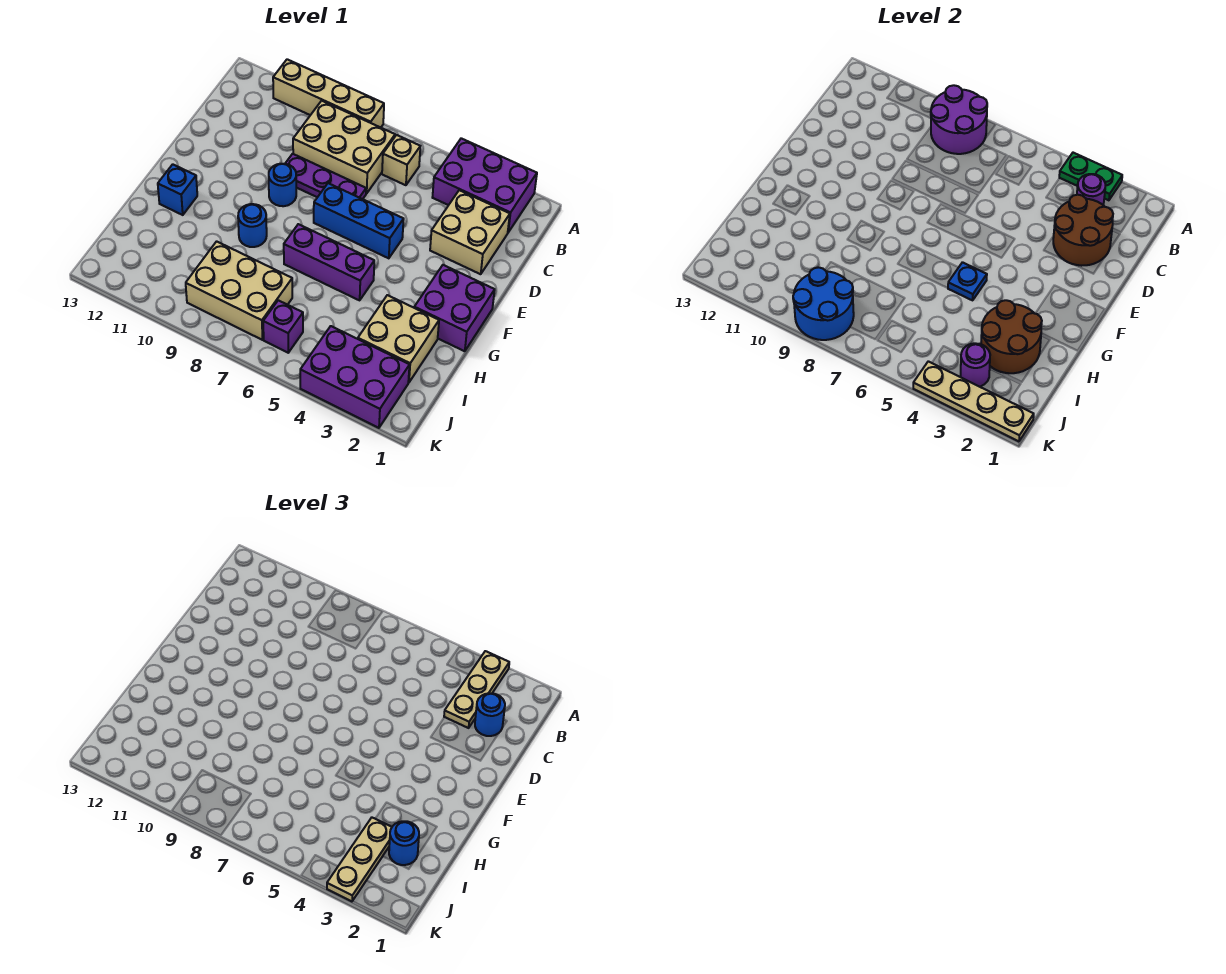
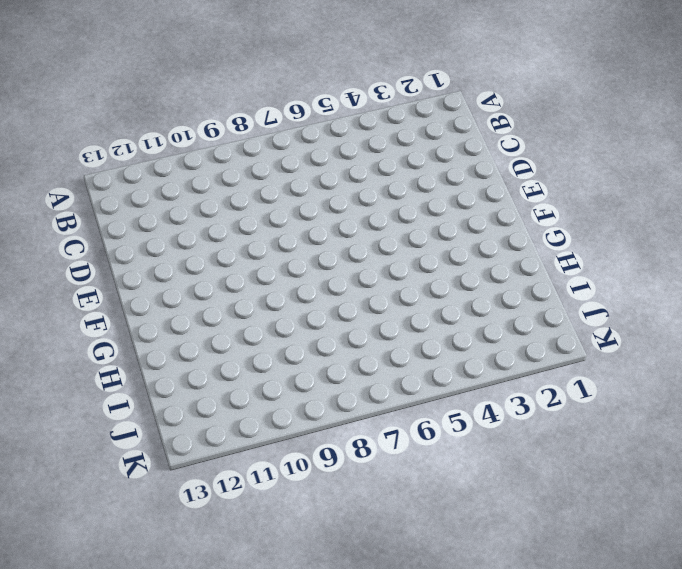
none -> purple 2x3 brick [432,138,537,232]
none -> tan 1x4 brick [273,59,384,128]
none -> tan 1x1 brick [382,135,420,185]

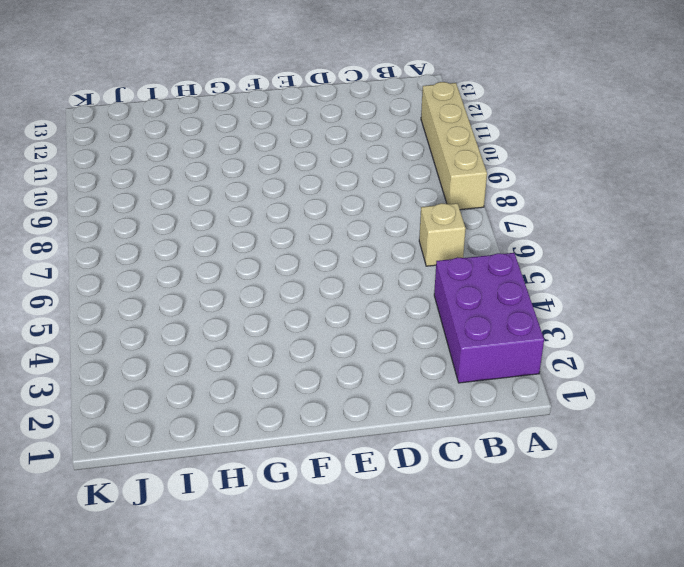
none -> tan 2x3 brick [293,101,395,194]
none -> tan 2x2 brick [430,190,510,274]
none -> purple 1x3 plate [285,154,366,199]

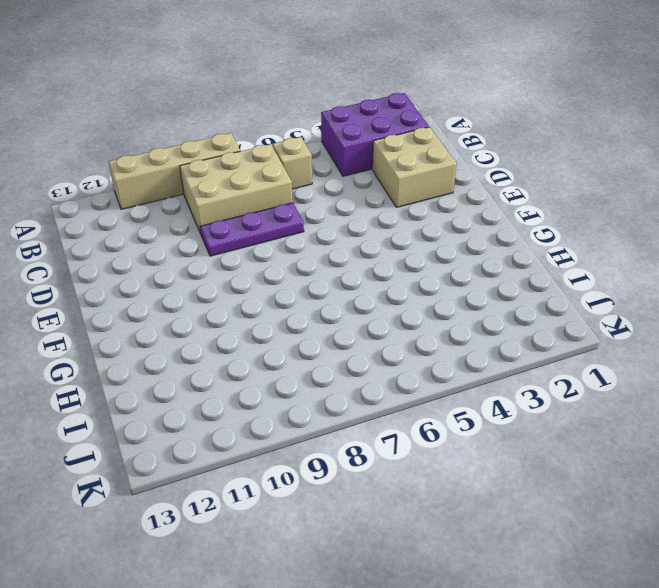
none -> blue 1x3 brick [314,183,404,258]
none -> blue 1x1 round brick [269,164,296,206]
none -> purple 2x2 brick [414,265,495,351]

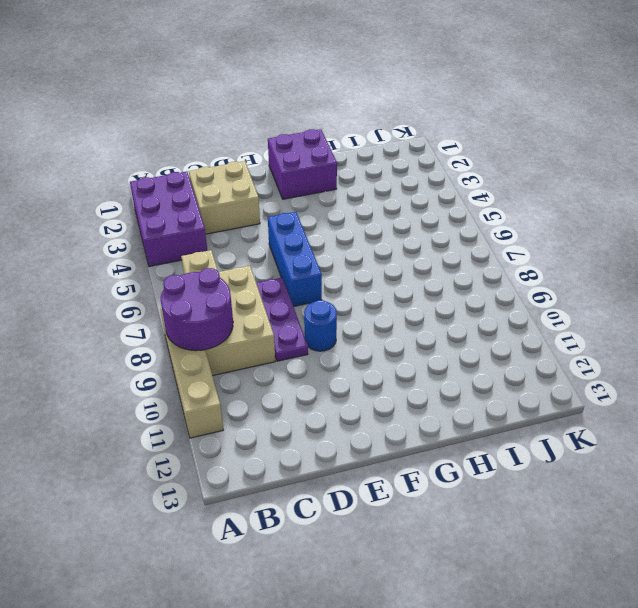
none -> purple 1x3 brick [284,224,374,300]
none -> blue 1x1 round brick [238,204,267,247]
none -> blue 1x1 brick [158,164,197,215]

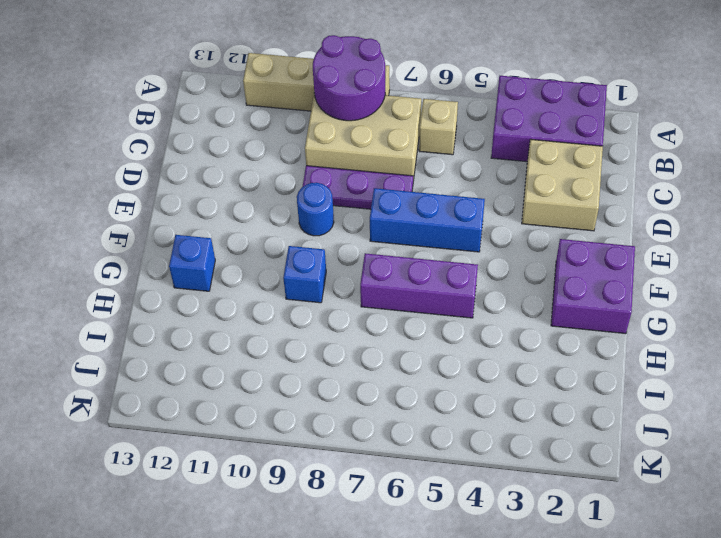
blue 1x1 brick [283,246,326,303] -> blue 1x1 round brick [238,204,267,247]
none -> tan 2x2 brick [358,295,439,383]
none -> tan 2x3 brick [186,241,292,340]
none -> purple 2x3 brick [300,326,410,428]

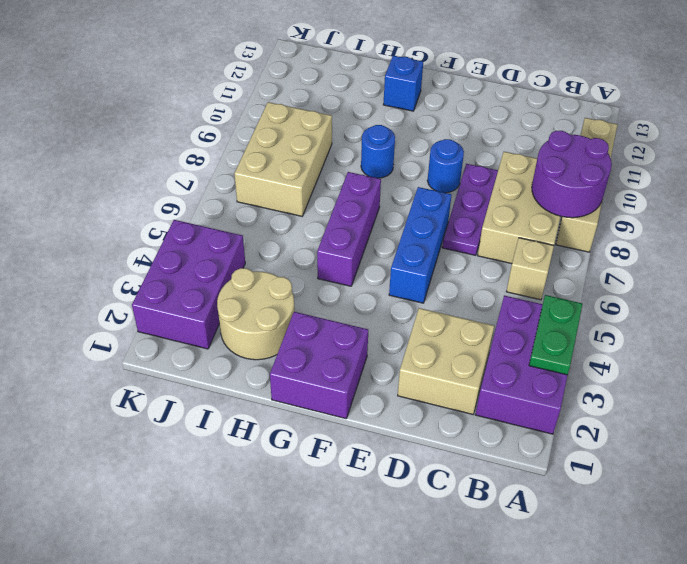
tan 2x2 round brick [217,268,295,360] -> tan 2x2 brick [358,295,439,383]
none -> purple 1x1 brick [263,300,303,353]
none -> purple 1x1 round brick [1077,174,1105,205]
none -> brown 2x2 round brick [1053,195,1113,266]

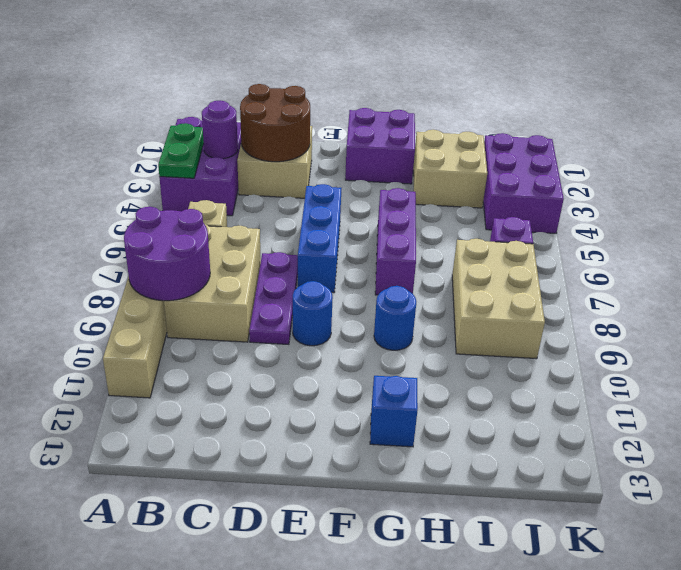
none -> blue 1x1 plate [948,262,987,300]
none -> brown 2x2 round brick [981,300,1042,373]
none -> purple 1x1 round brick [961,343,990,387]

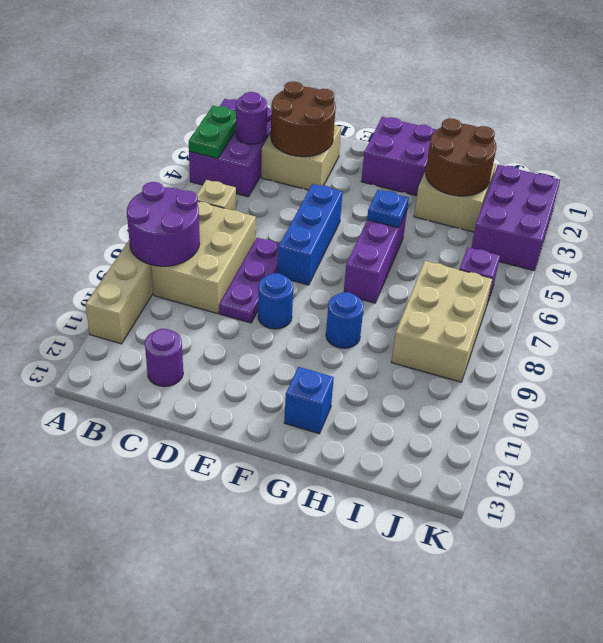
purple 1x1 round brick [145,329,183,387] -> purple 1x1 round brick moved to [961,343,990,387]
none -> blue 2x2 round brick [793,267,854,340]
none -> tan 1x4 plate [913,361,1034,441]
none -> tan 1x3 plate [444,651,509,728]

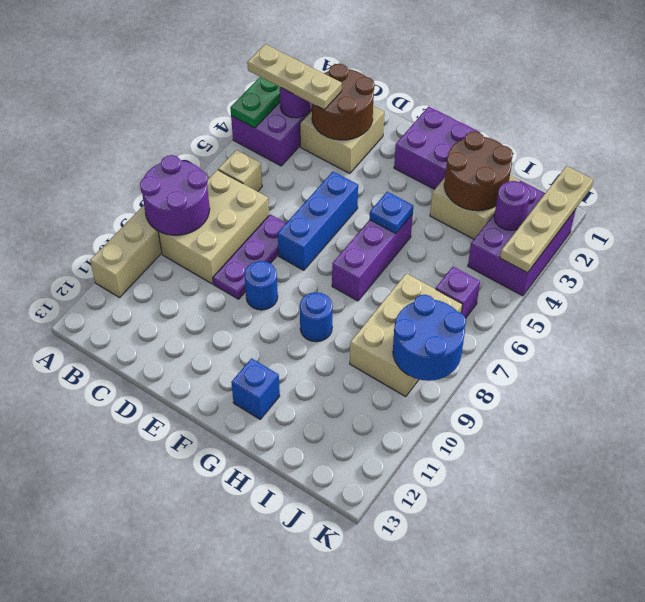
none -> blue 1x1 round brick [475,693,505,736]
none -> blue 1x1 round brick [389,821,419,865]
none -> tan 1x3 plate [327,818,392,901]

